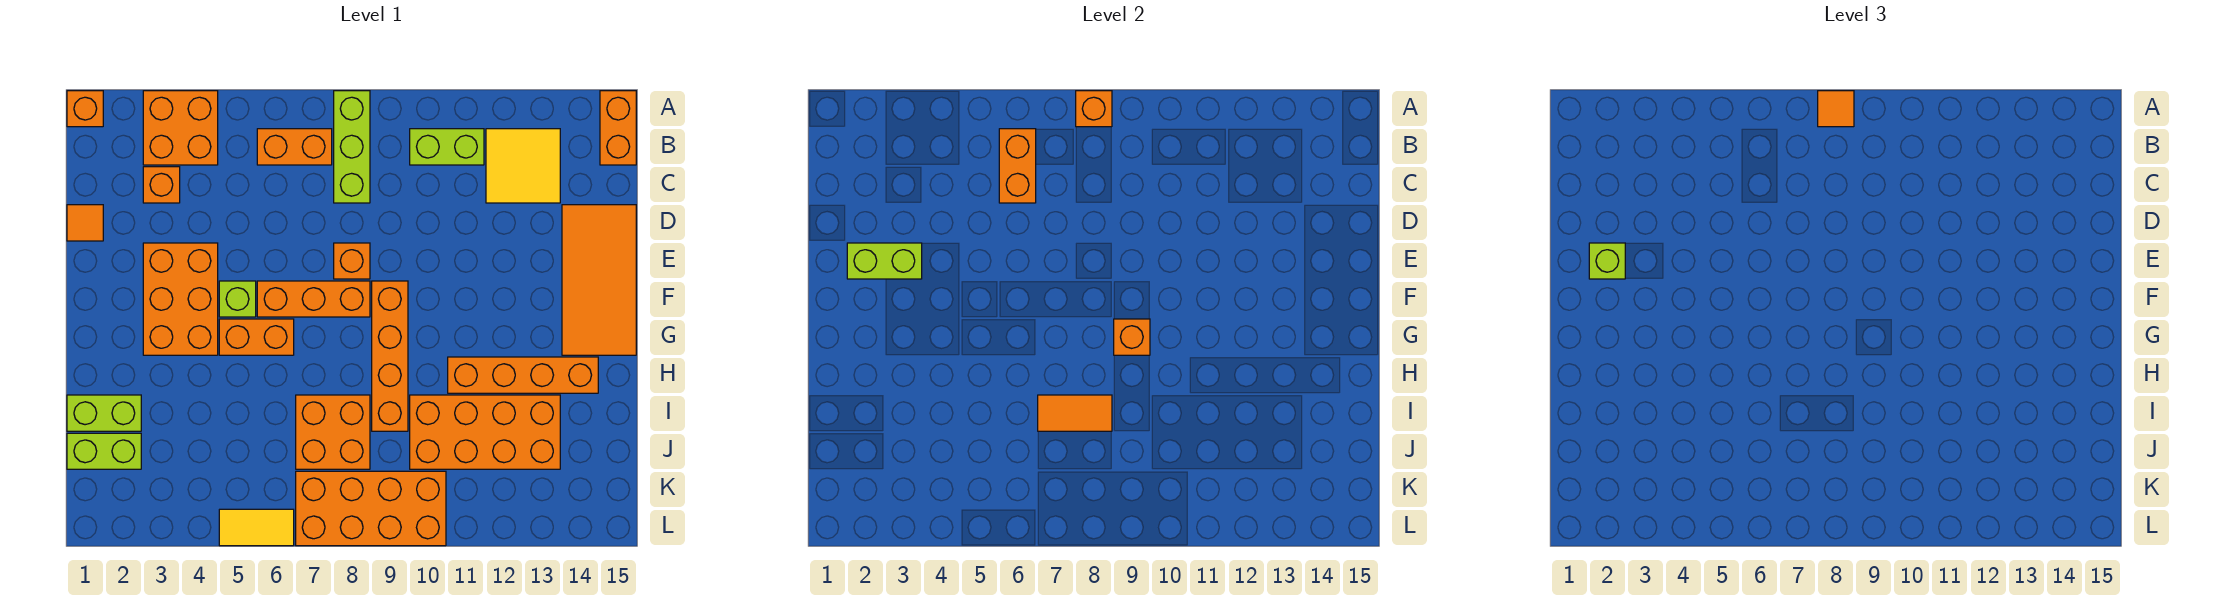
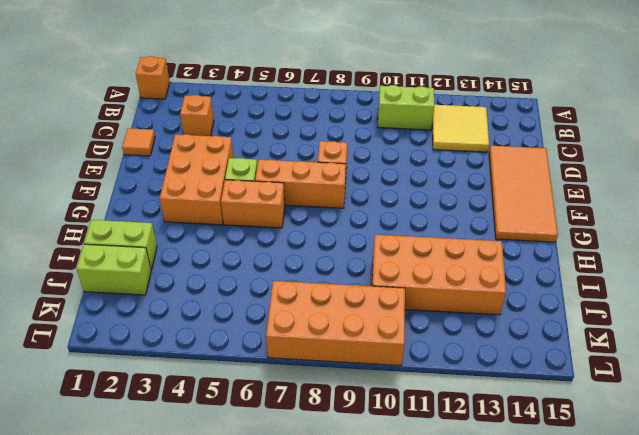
none -> orange 2x2 brick [143,91,218,165]
none -> lime 1x3 brick [334,91,370,203]
none -> orange 1x2 brick [600,91,636,165]
none -> orange 1x2 brick [257,129,332,165]

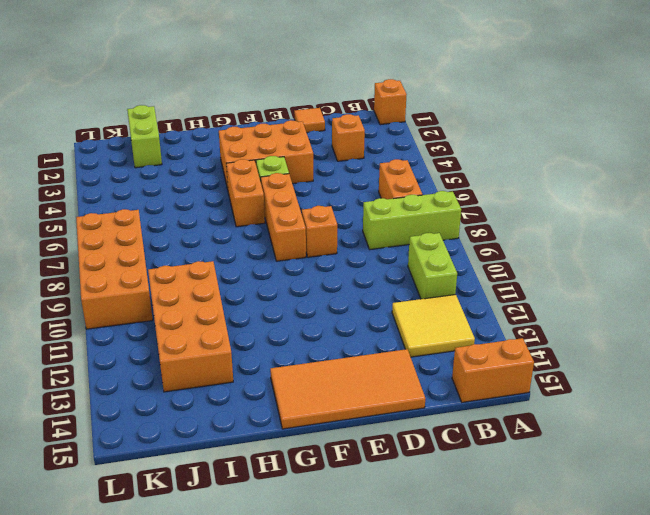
none -> orange 2x2 brick [143,91,218,165]
none -> orange 1x4 brick [372,281,408,431]
none -> orange 1x4 brick [448,357,598,393]
none -> lime 1x2 brick [67,395,141,431]

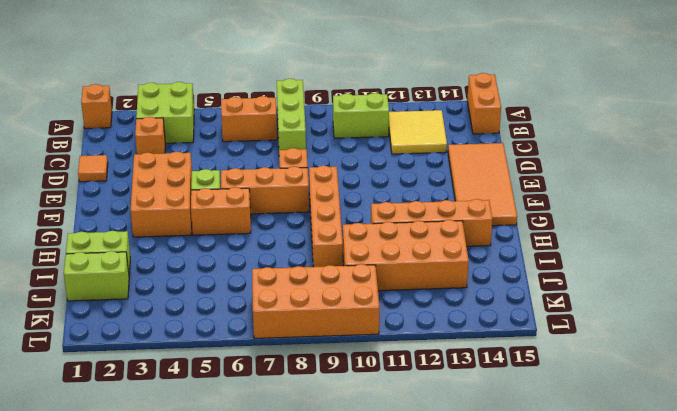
lime 2x2 brick [136,82,194,143] -> orange 2x2 brick [143,91,218,165]
none -> orange 2x2 brick [296,395,370,469]
none -> yellow 1x2 tile [219,509,294,546]
none -> orange 1x1 brick [1076,91,1112,127]
none -> orange 1x2 brick [999,129,1036,203]

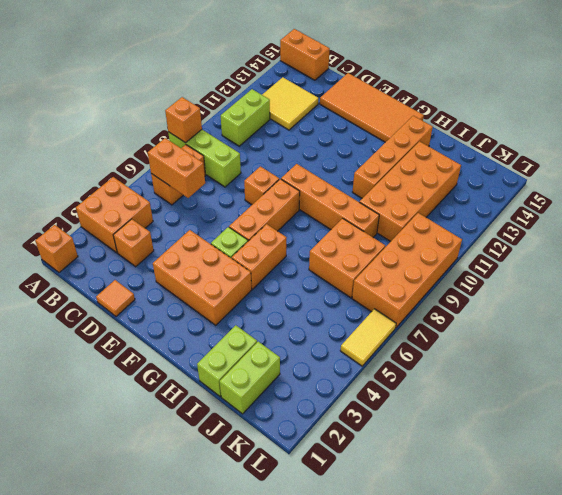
none -> lime 1x2 brick [847,243,922,279]
none -> orange 1x1 brick [1114,319,1150,355]
none -> orange 1x2 tile [1038,395,1112,431]
none -> orange 1x1 tile [1818,91,1854,127]

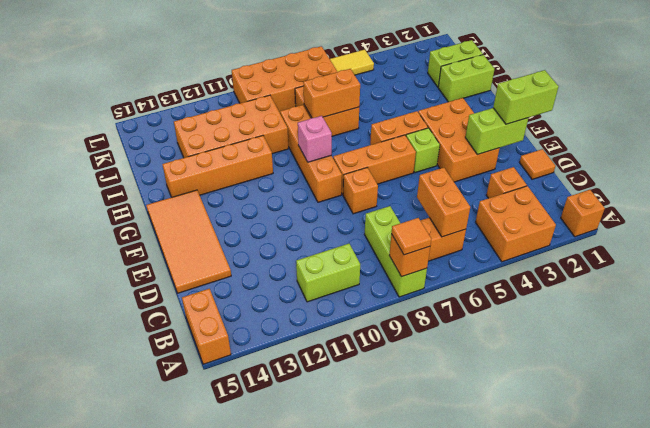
lime 1x2 brick [493,70,559,124] -> lime 1x1 brick [1589,243,1625,279]
pink 1x1 brick [298,116,332,162] -> orange 1x1 brick [1114,319,1150,355]
orange 1x2 brick [303,69,360,118] -> orange 1x2 tile [1038,395,1112,431]
none -> yellow 2x2 tile [486,129,560,203]

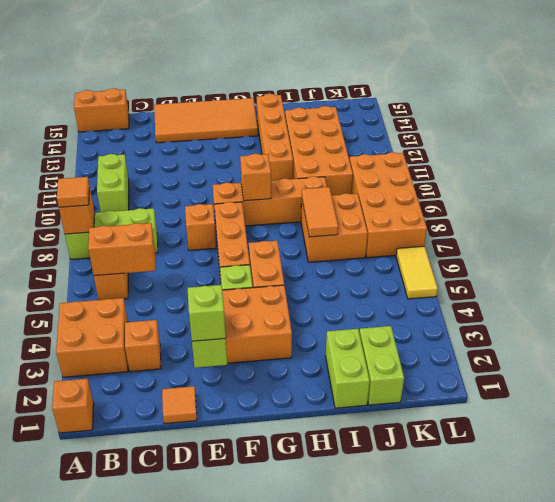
none -> yellow 2x2 tile [486,129,560,203]

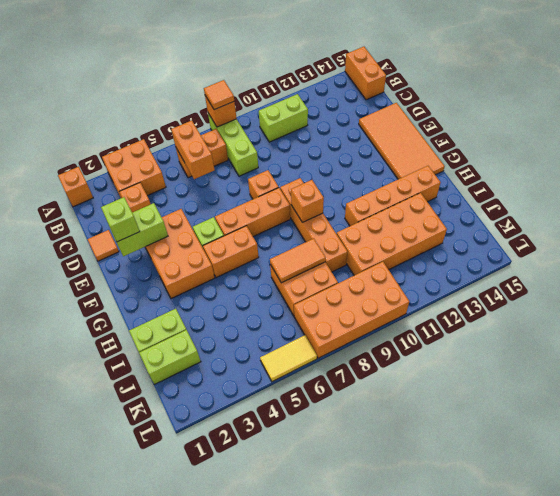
none -> yellow 2x2 tile [486,129,560,203]

